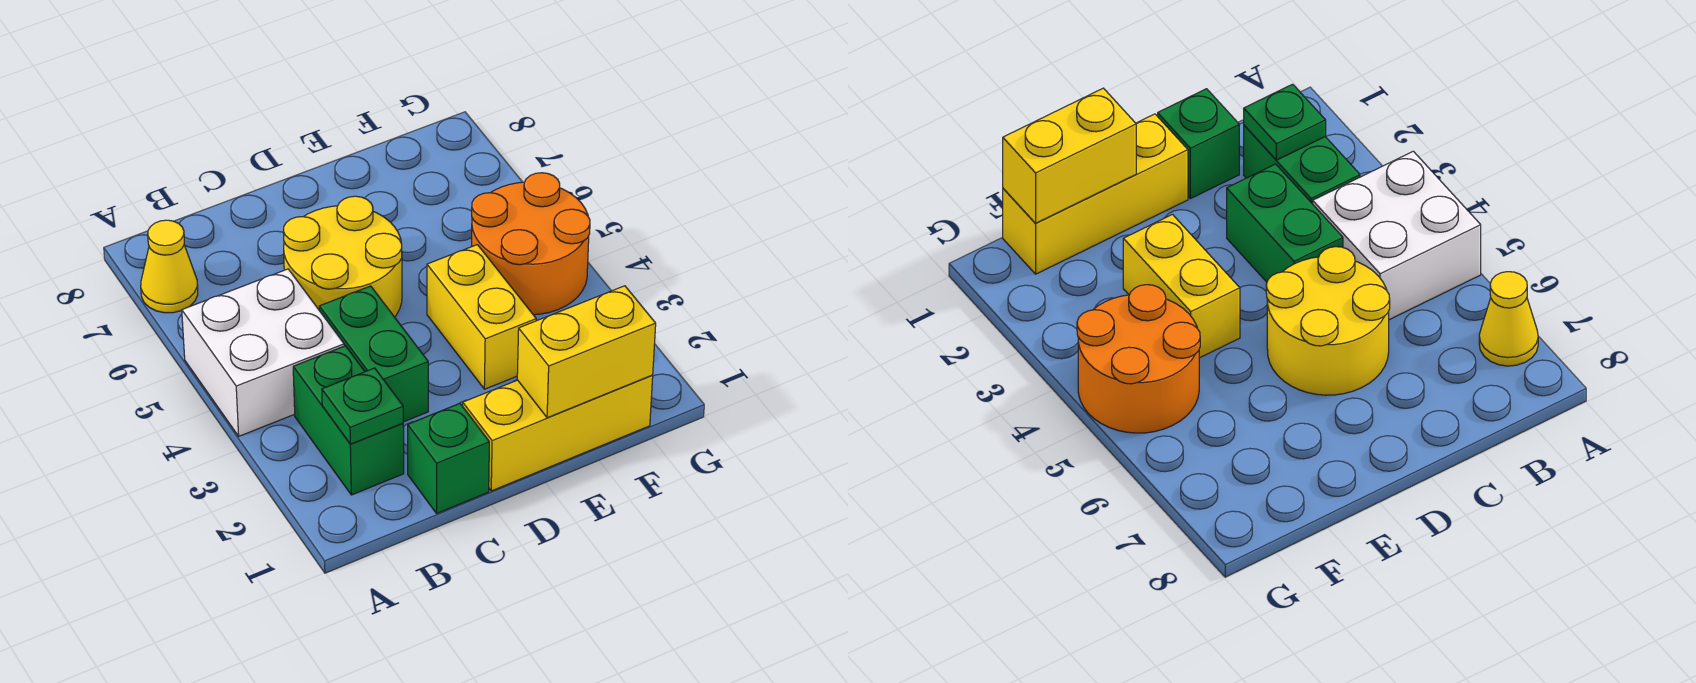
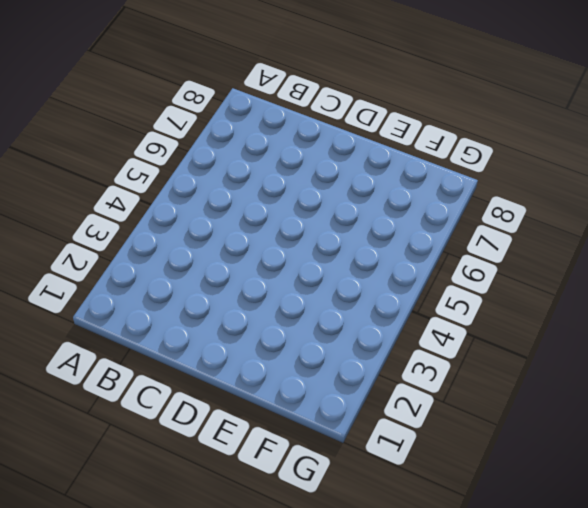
none -> white 2x2 brick [182,269,344,436]
none -> yellow 1x1 cone [141,220,198,313]

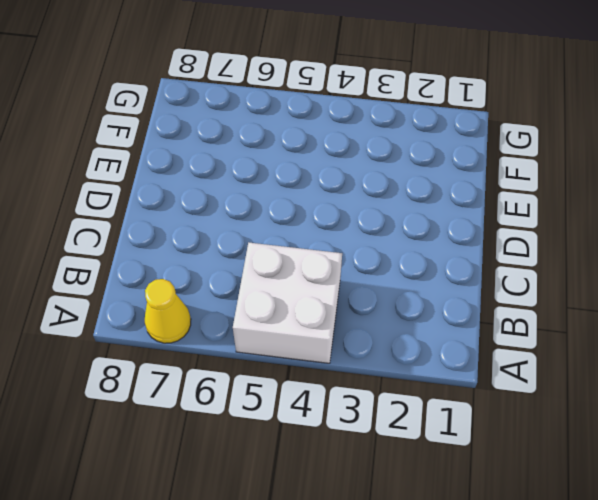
none -> green 1x2 brick [293,346,404,495]
none -> green 1x1 brick [408,403,489,514]

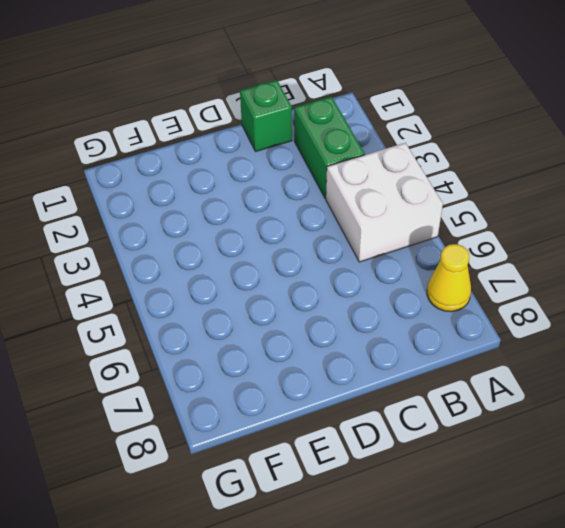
none -> green 1x2 brick [319,286,428,422]
none -> yellow 2x2 round brick [283,196,402,317]

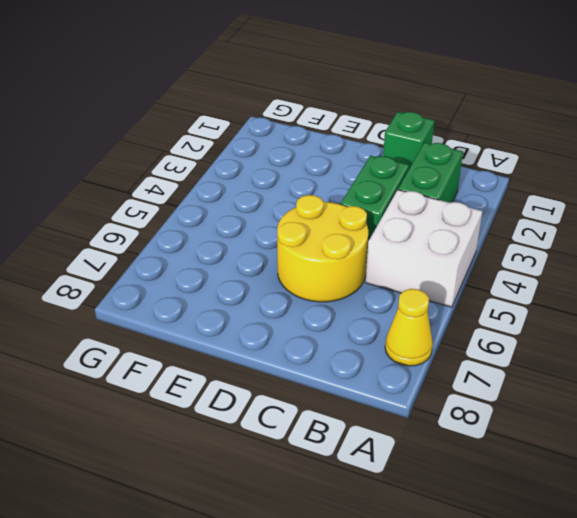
none -> yellow 1x3 brick [463,375,653,491]
none -> yellow 1x2 brick [427,245,536,389]

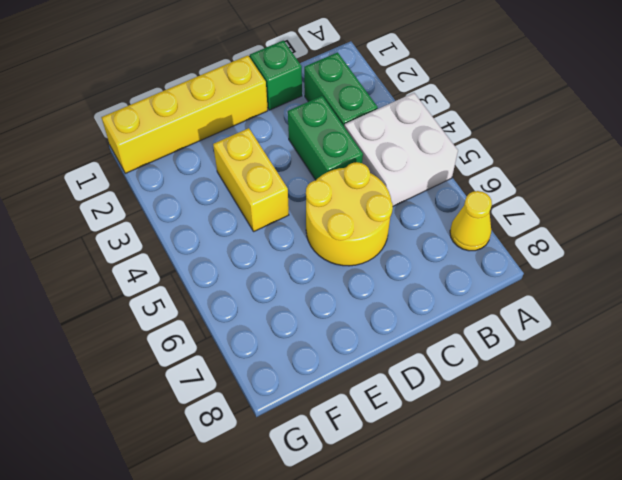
yellow 1x4 brick [101,55,268,173] -> yellow 1x3 brick [463,375,653,491]
none -> orange 2x2 round brick [472,173,590,315]
none -> green 1x1 plate [322,368,403,444]

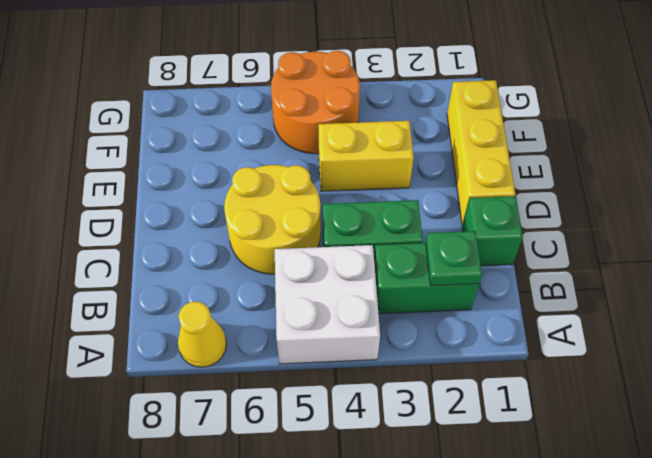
none -> yellow 1x2 brick [517,286,656,418]

